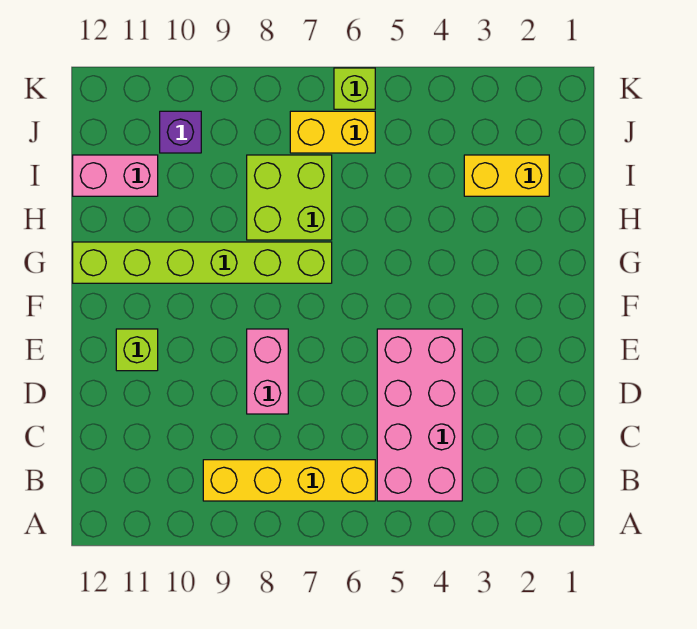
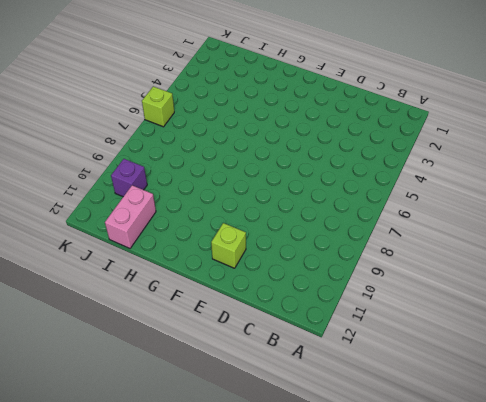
none -> pink 2x4 brick [377,329,462,501]
none -> yellow 1x4 brick [203,460,375,501]

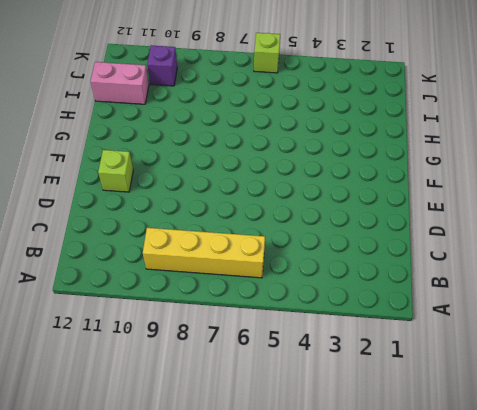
none -> pink 2x4 brick [377,329,462,501]
none -> pink 1x2 brick [247,329,288,414]

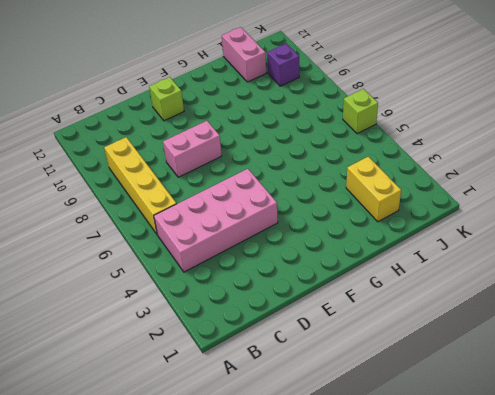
none -> lime 1x6 brick [73,242,332,283]
none -> lime 2x2 brick [247,155,332,240]

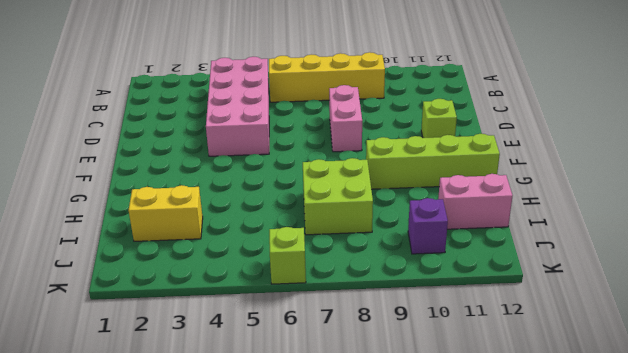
lime 1x4 brick [366,134,500,189] -> lime 1x6 brick [73,242,332,283]
none -> yellow 1x2 brick [290,111,375,153]

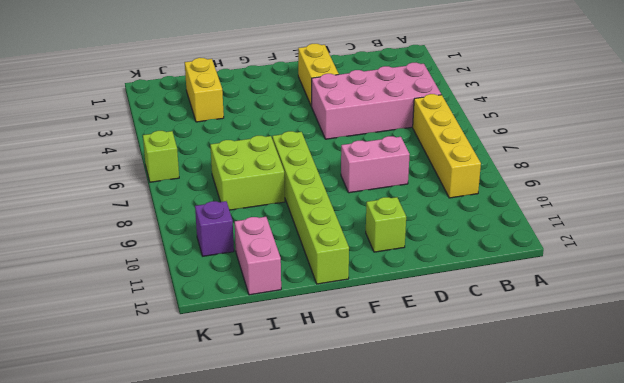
yellow 1x2 brick [298,44,339,106] -> yellow 1x2 brick moved to [290,111,375,153]

